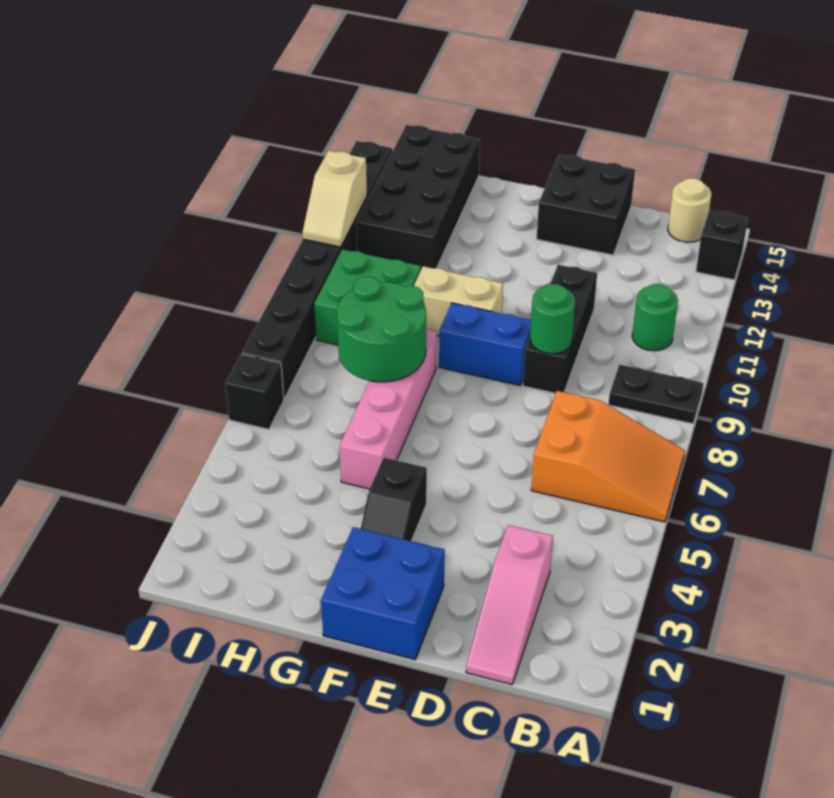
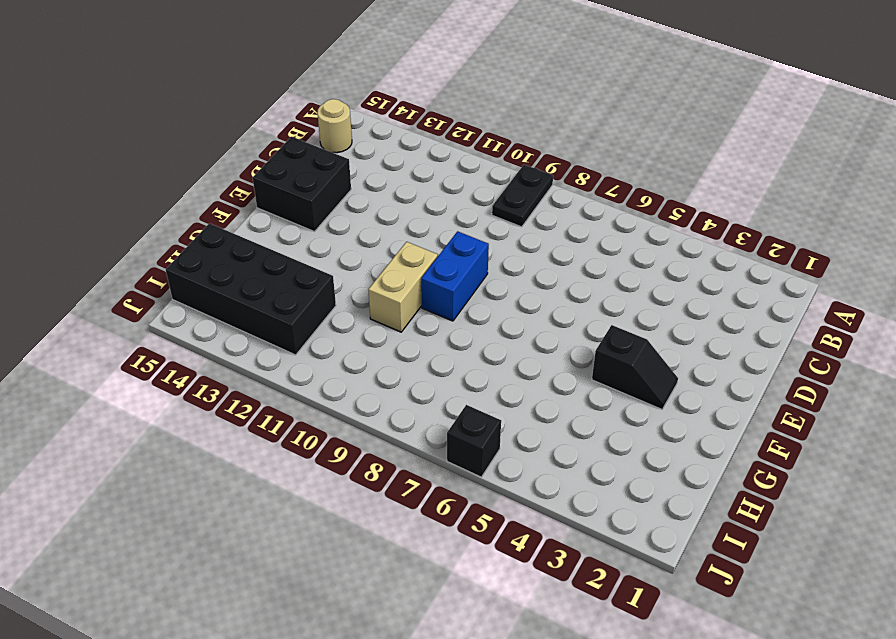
none -> orange 2x3 slope [531,391,685,522]
none -> black 1x1 brick [696,210,748,280]
none -> green 1x1 round brick [632,284,678,351]

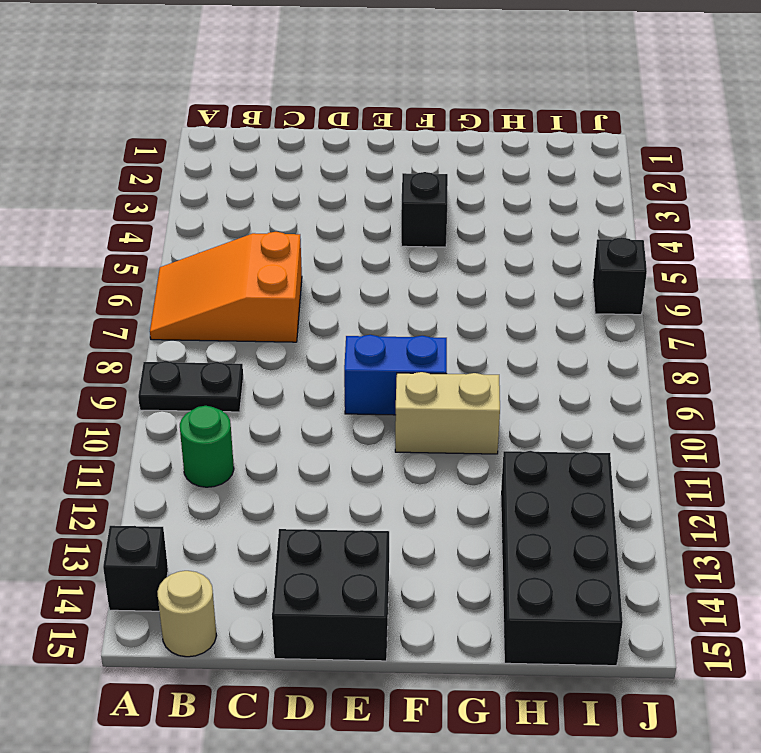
none -> pink 1x3 slope [466,525,553,685]
none -> black 1x3 brick [523,265,597,393]
none -> blue 2x2 brick [321,527,445,660]

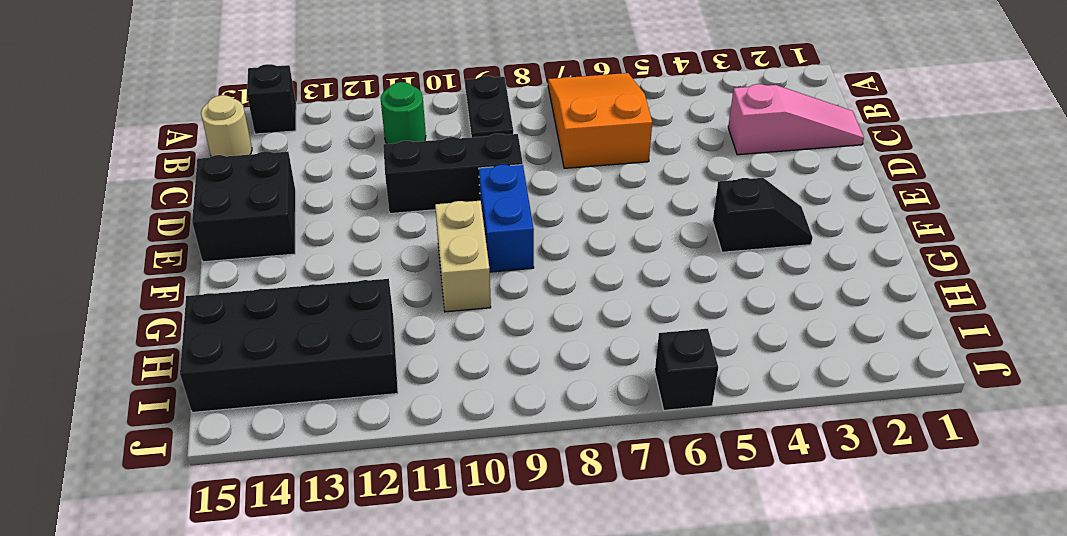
none -> blue 2x2 brick [321,527,445,660]
none -> pink 1x4 brick [340,329,437,489]
none -> green 2x2 brick [314,249,421,345]

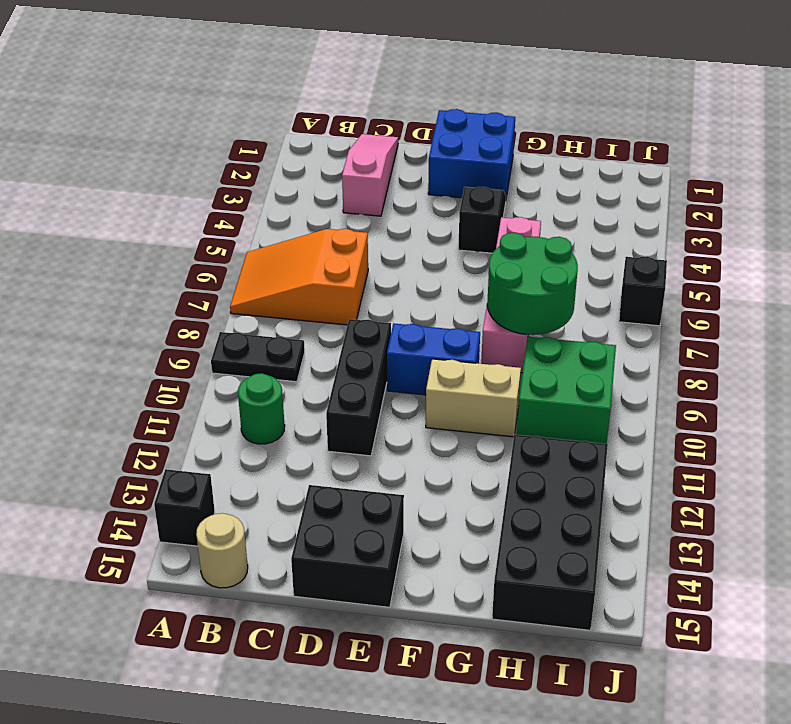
none -> black 1x8 brick [242,141,392,398]
none -> green 1x1 round brick [530,284,575,354]
none -> tan 1x2 slope [302,151,367,247]

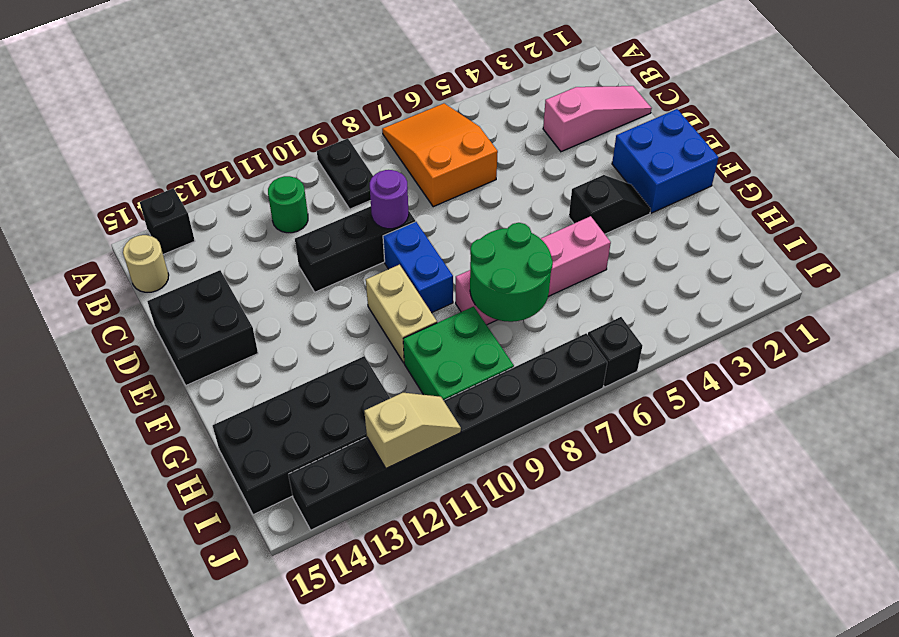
purple 1x1 round brick [370,170,409,229] -> green 1x1 round brick [530,284,575,354]

